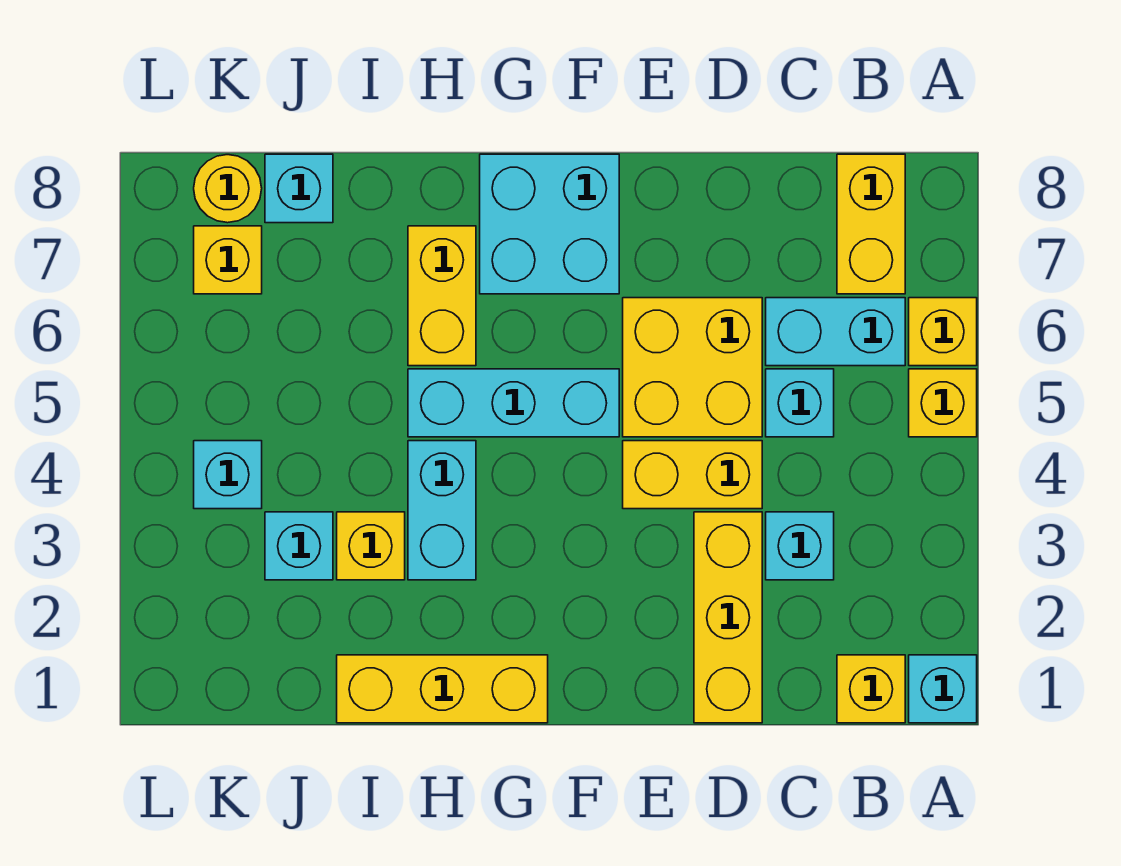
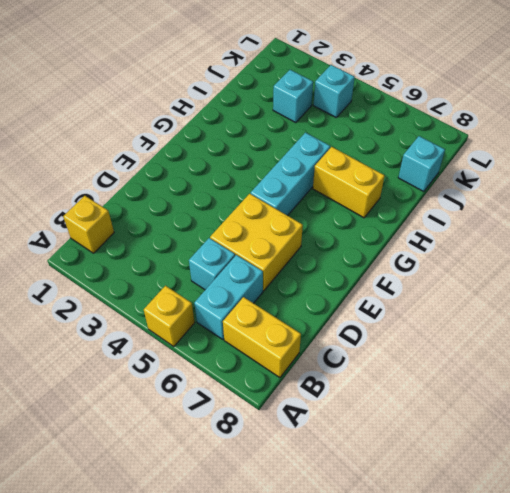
none -> cyan 1x1 brick [909,655,977,723]
none -> yellow 1x1 brick [909,298,977,366]
none -> cyan 1x1 brick [766,512,834,580]

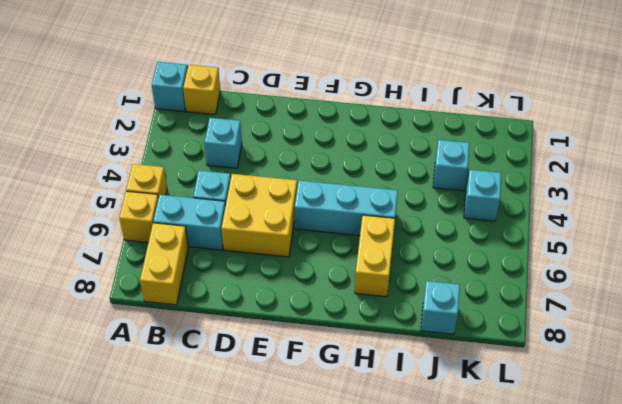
none -> yellow 1x3 brick [694,512,762,723]
none -> yellow 1x2 brick [623,441,762,509]
none -> cyan 2x2 brick [480,154,619,294]

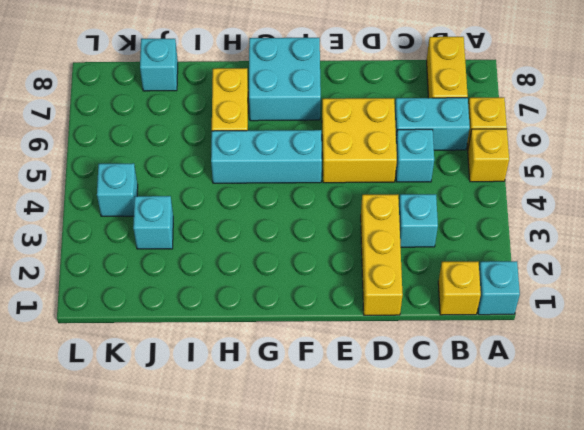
none -> yellow 1x2 brick [623,441,762,509]
none -> yellow 1x3 brick [337,655,548,723]
none -> cyan 1x2 brick [408,441,476,580]

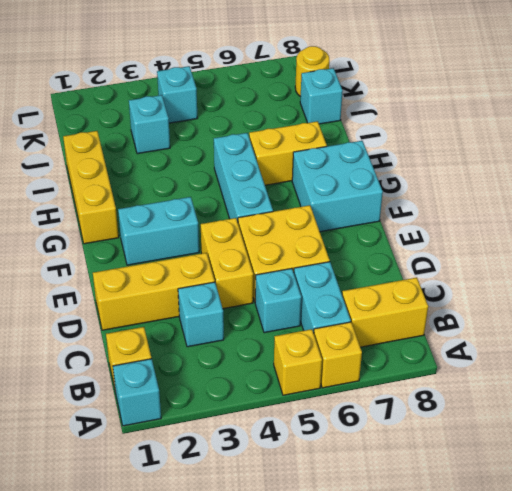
cyan 1x2 brick [118,197,199,265] -> cyan 1x2 brick moved to [408,441,476,580]
none -> yellow 1x1 brick [337,512,405,580]
none -> yellow 1x1 brick [194,226,262,294]

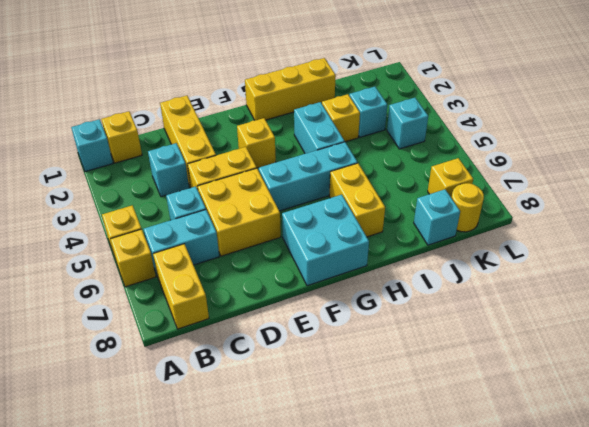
yellow 1x1 brick [237,118,276,168] -> none

